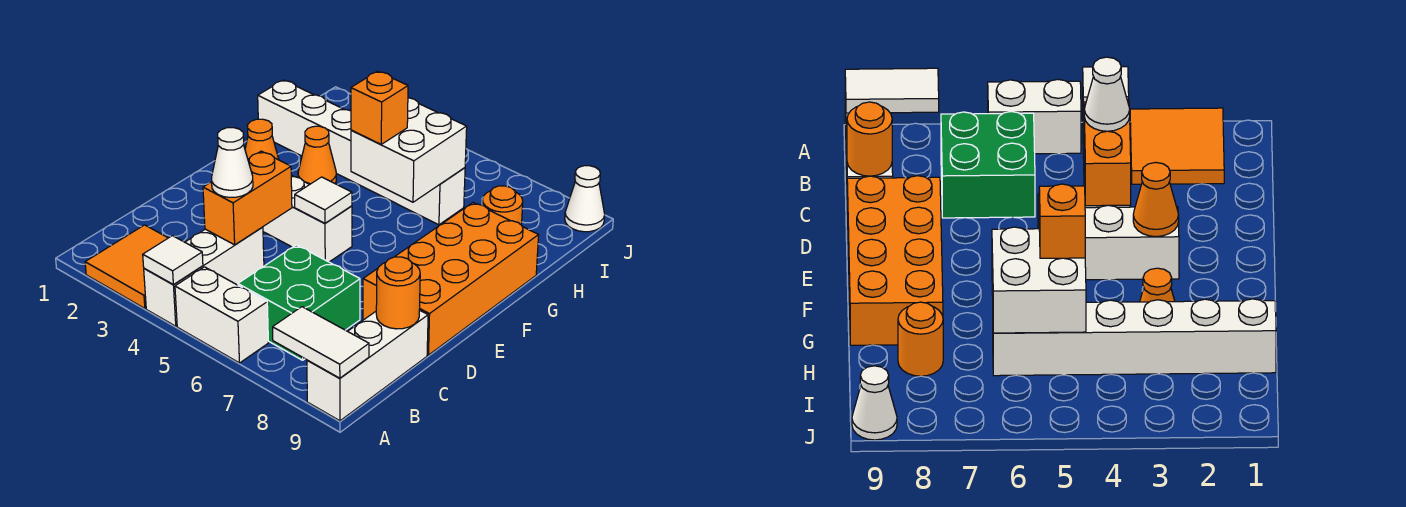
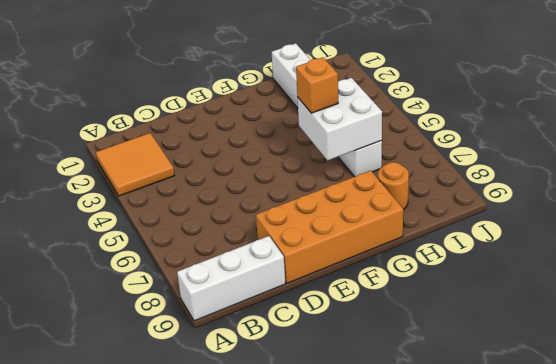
none -> white 1x3 brick [144,227,264,326]
none -> white 1x2 brick [175,267,268,363]
none -> green 2x2 brick [238,245,360,360]

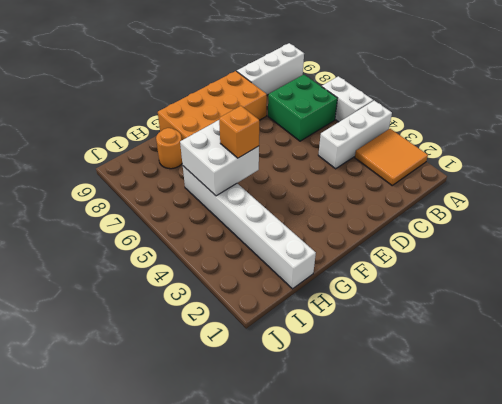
none -> white 1x3 brick [263,175,352,262]
none -> orange 1x1 cone [298,126,336,185]
none -> white 1x1 cone [565,166,605,232]

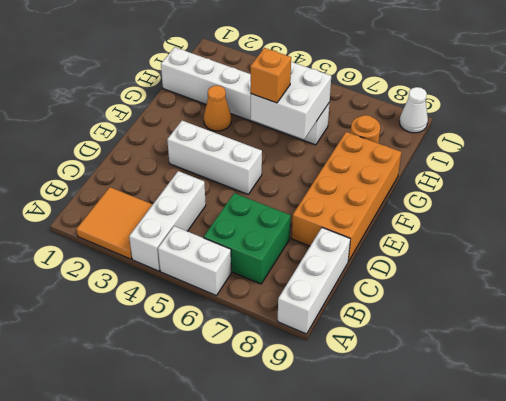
none -> white 1x1 tile [143,236,203,284]
none -> white 1x2 tile [273,307,369,378]
none -> orange 1x2 brick [203,151,292,245]

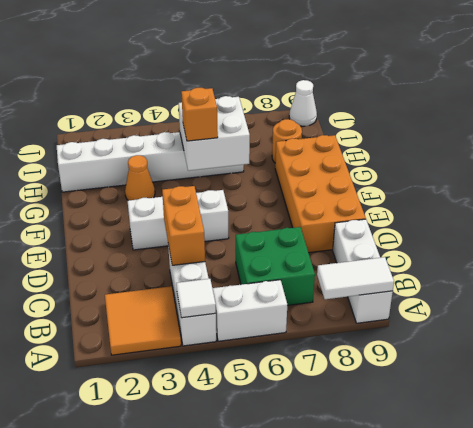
none -> orange 1x1 round brick [376,257,420,329]
none -> orange 1x1 cone [245,119,279,160]
none -> white 1x1 tile [295,177,352,223]

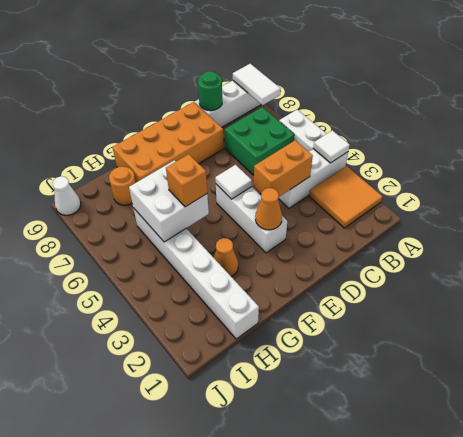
green 1x1 round brick [198,71,222,111] -> orange 1x1 round brick [376,257,420,329]
none -> white 1x1 cone [212,128,253,197]

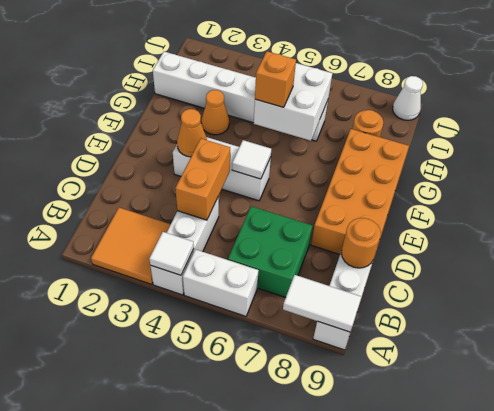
none -> white 1x1 cone [212,128,253,197]

